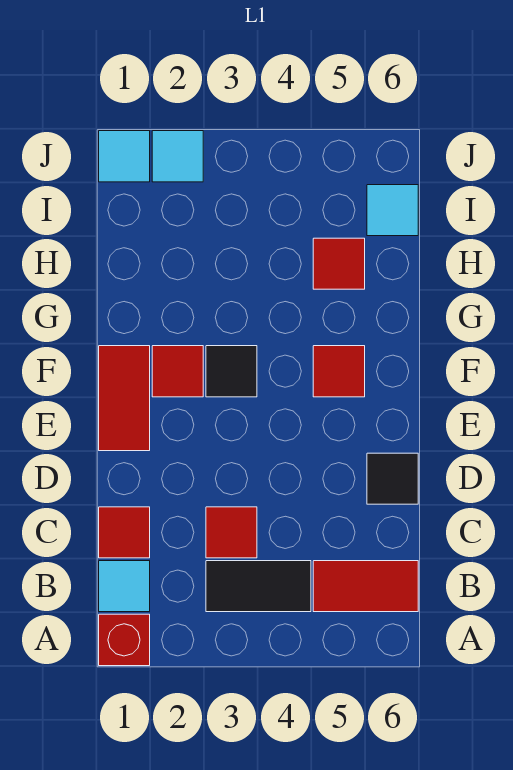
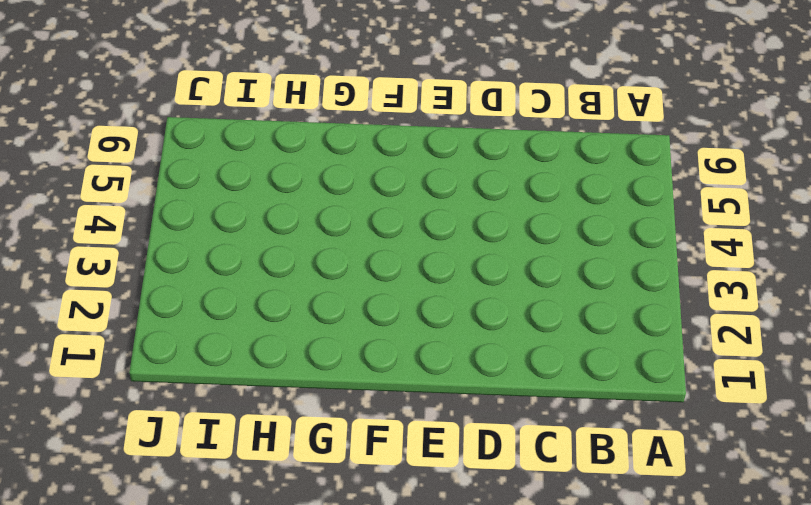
none -> red 1x1 brick [99,614,150,666]
none -> cyan 1x1 tile [99,561,150,612]
none -> black 1x2 tile [206,561,311,612]

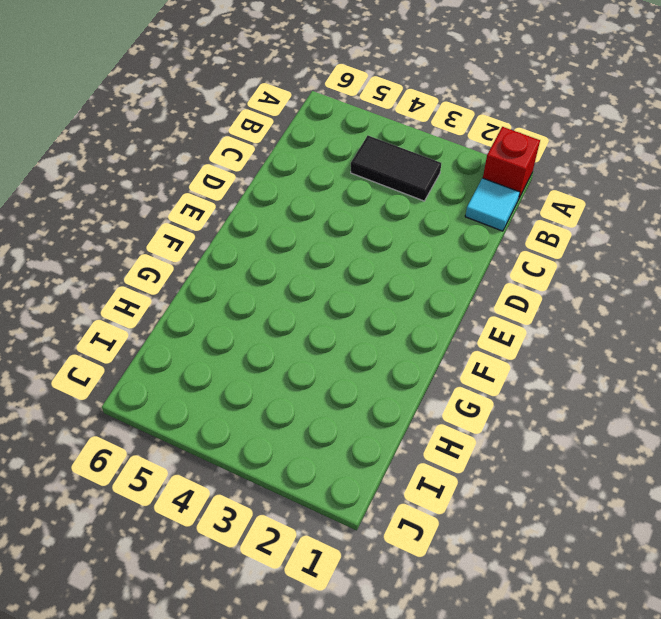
none -> red 1x2 tile [313,561,418,612]
none -> red 1x1 tile [99,507,150,558]
none -> red 1x1 tile [206,507,257,558]

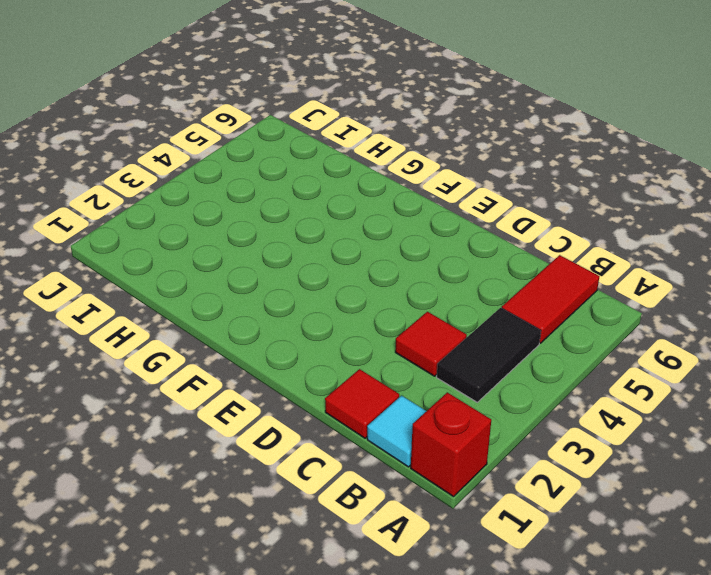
none -> black 1x1 tile [367,453,418,504]
none -> red 1x2 tile [99,346,150,451]
none -> red 1x1 tile [152,346,203,397]

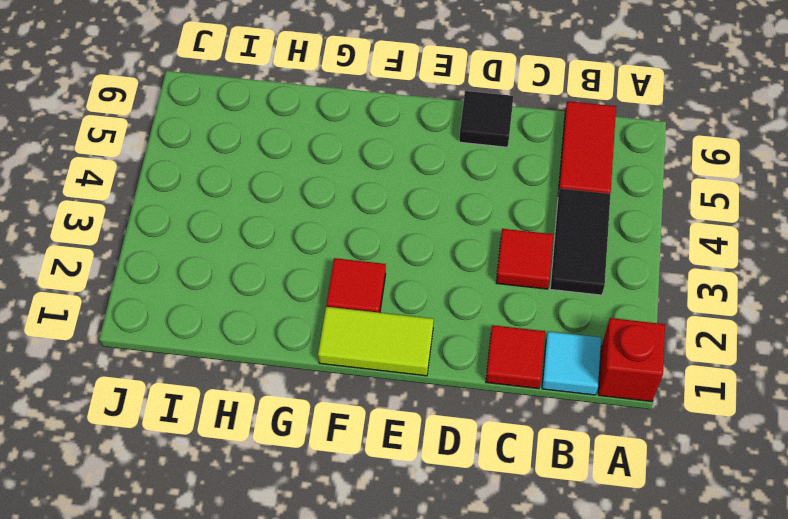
lime 1x2 tile [318,307,434,376] -> red 1x2 tile [99,346,150,451]
none -> black 1x1 tile [206,346,257,397]
none -> red 1x1 tile [313,346,365,397]
none -> red 1x1 tile [313,238,365,289]

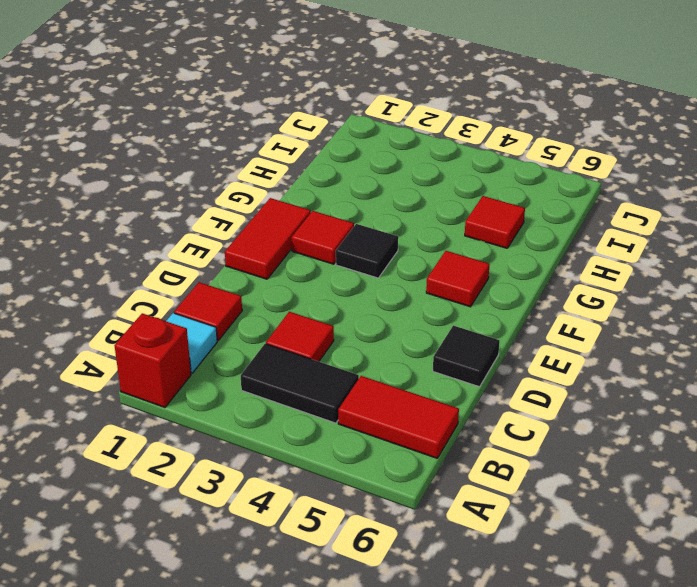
none -> cyan 1x1 tile [367,185,418,236]
none -> cyan 1x1 tile [99,131,150,182]
none -> cyan 1x1 tile [152,131,203,182]

